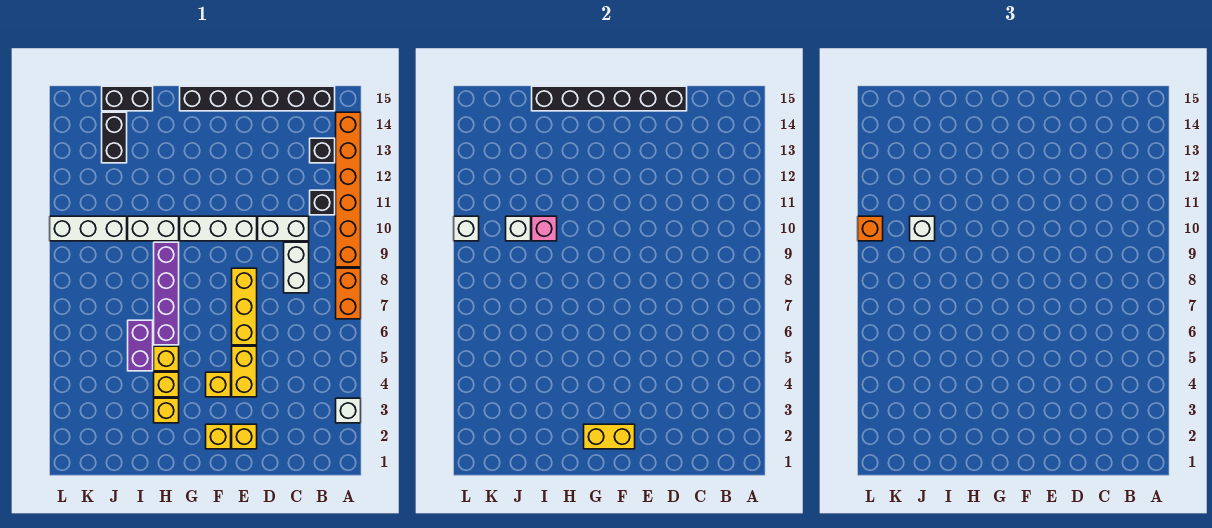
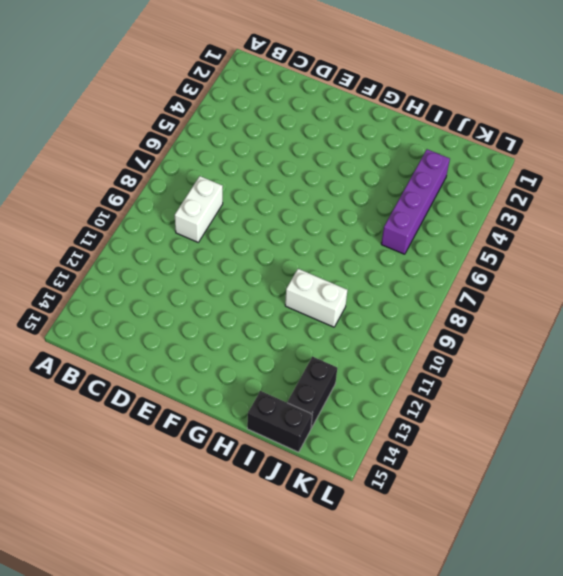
purple 1x4 brick [381,149,450,254] -> purple 1x4 brick moved to [154,242,179,345]
none -> white 1x1 brick [336,398,361,423]
none -> orange 1x2 brick [336,268,361,319]
none -> orange 1x6 brick [336,112,361,267]
none -> black 1x1 brick [310,190,335,215]

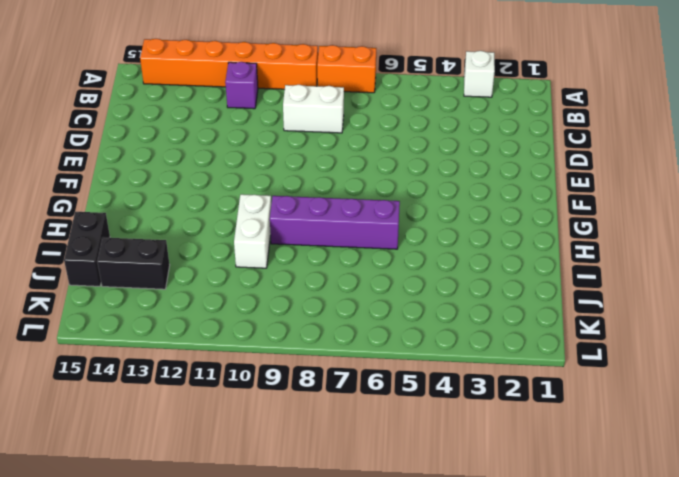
purple 1x1 brick [225,62,258,109] -> black 1x1 brick [310,190,335,215]
none -> black 1x1 brick [310,138,335,163]
none -> black 1x6 brick [180,86,335,111]
none -> white 1x2 brick [258,216,309,241]
none -> yellow 1x1 brick [232,424,257,449]

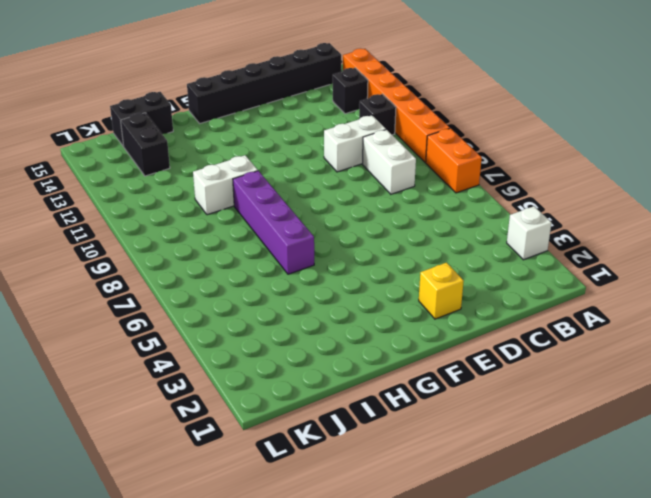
none -> yellow 1x2 brick [232,346,257,397]
none -> yellow 1x3 brick [232,268,257,345]
none -> white 1x3 brick [180,216,257,241]
none -> yellow 1x1 brick [206,424,231,449]

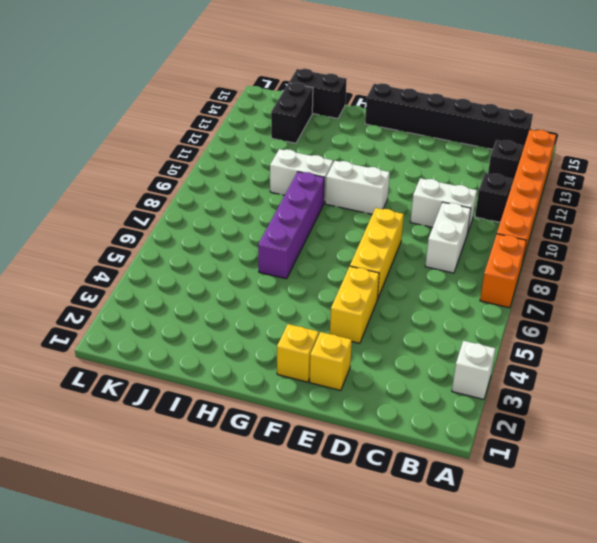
white 1x2 brick [325,161,390,214] -> white 1x3 brick [180,216,257,241]
none -> yellow 1x1 brick [206,372,231,397]
none -> yellow 1x1 brick [154,398,179,423]
none -> yellow 1x1 brick [154,372,179,397]
none -> yellow 1x1 brick [154,346,179,371]

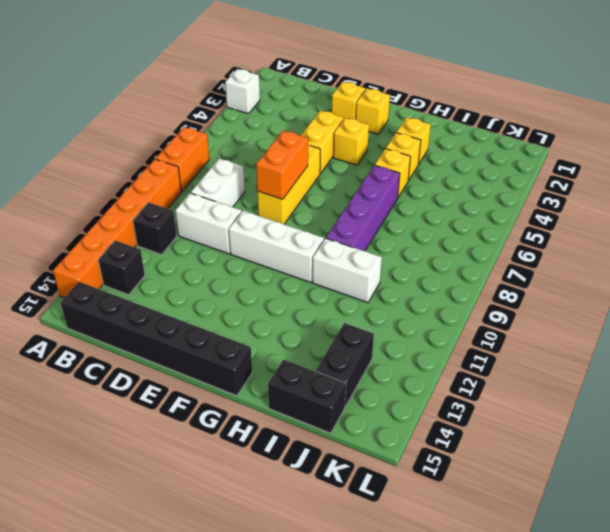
orange 1x2 brick [256,130,309,199] -> none
none -> purple 1x2 brick [128,320,153,371]
none -> white 1x3 brick [50,216,127,241]
none -> black 1x6 brick [532,86,687,111]
none -> yellow 1x2 brick [584,424,635,449]

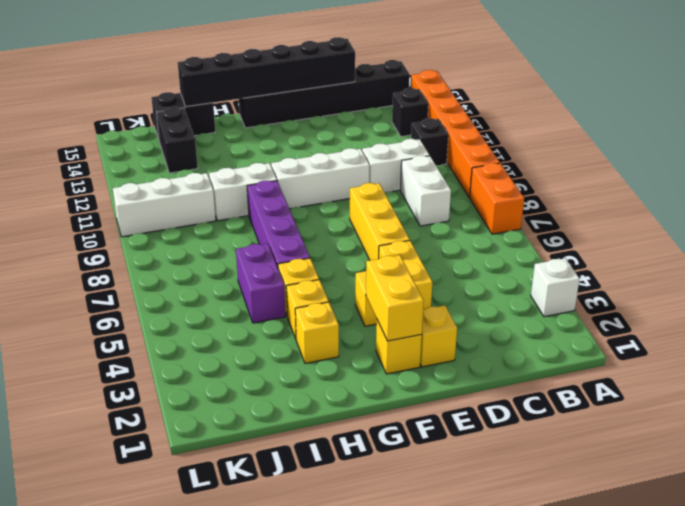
yellow 1x2 brick [366,255,424,341] -> yellow 1x2 brick turned to [584,424,635,449]
none -> pink 1x1 brick [532,216,557,241]
none -> white 1x1 brick [506,216,531,241]
none -> white 1x1 brick [454,216,479,241]
none -> white 1x1 brick [910,216,935,241]

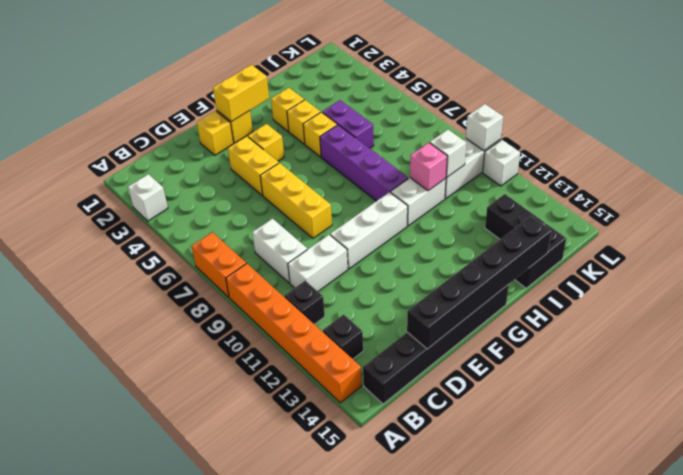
white 1x1 brick [483,140,520,186] -> white 1x1 brick moved to [910,216,935,241]
none -> orange 1x1 brick [858,216,883,241]

